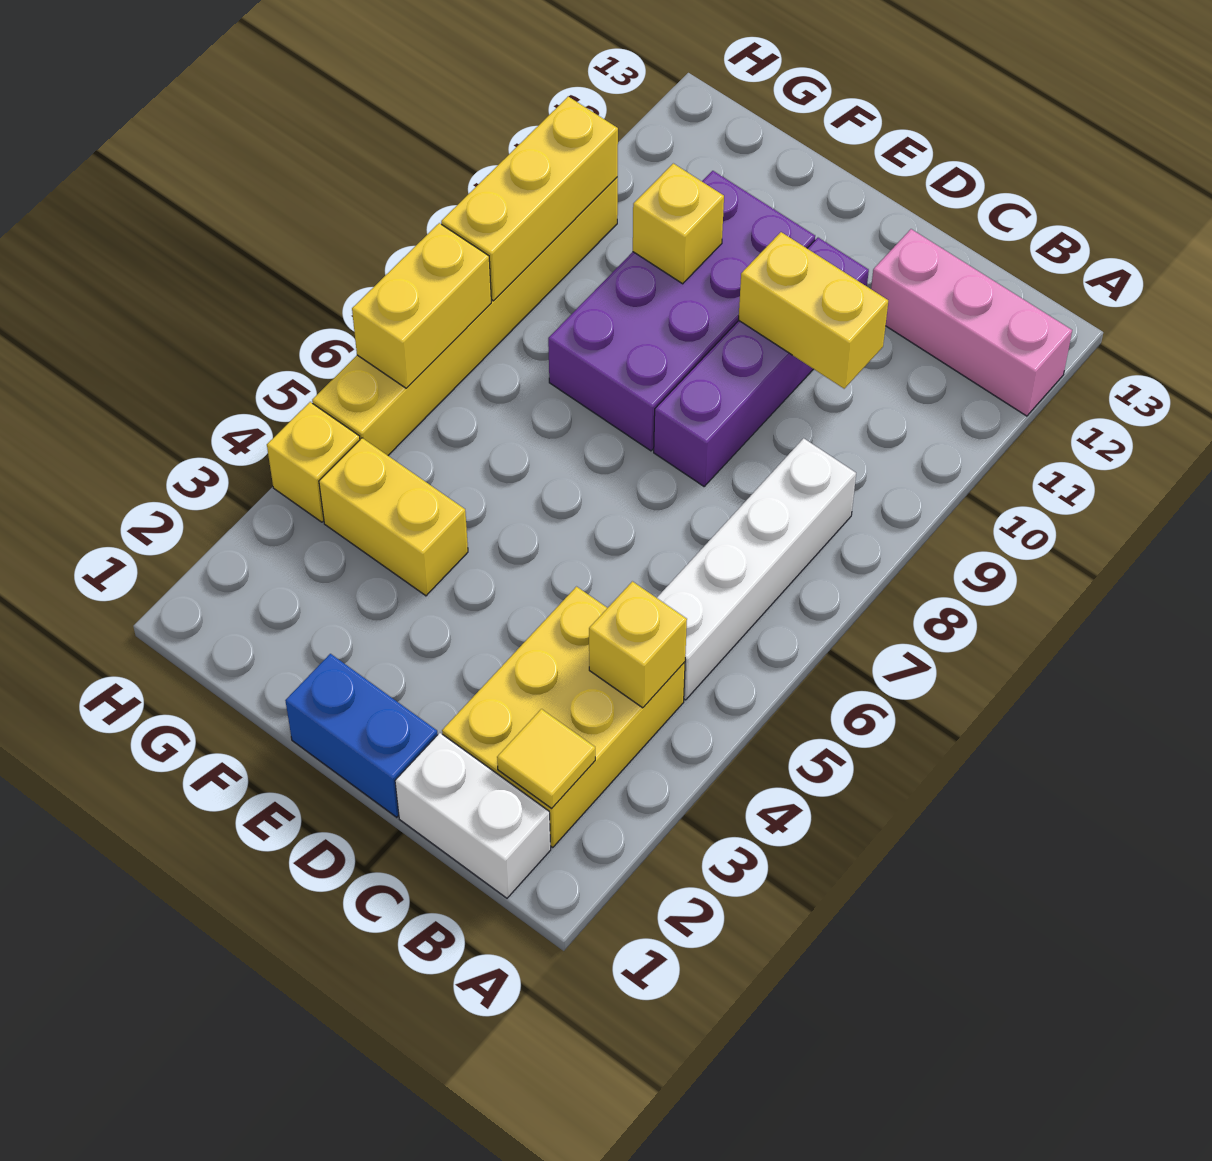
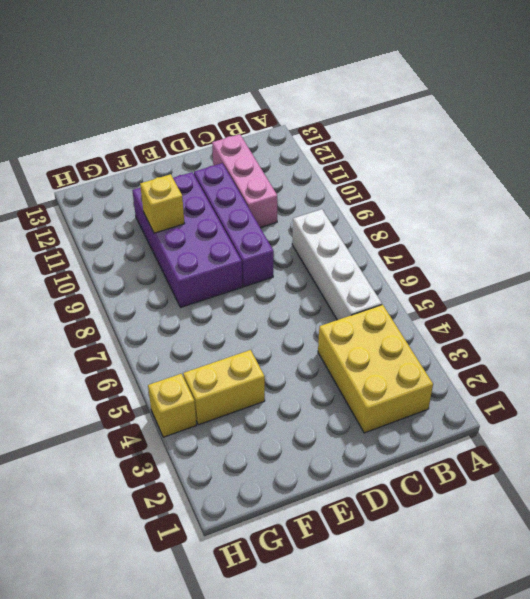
pink 1x3 brick [212,134,277,228] -> pink 1x3 brick turned to [871,229,1072,416]
none -> white 1x2 brick [395,733,551,898]
none -> blue 1x2 brick [285,654,438,817]
none -> yellow 1x6 brick [312,177,618,455]

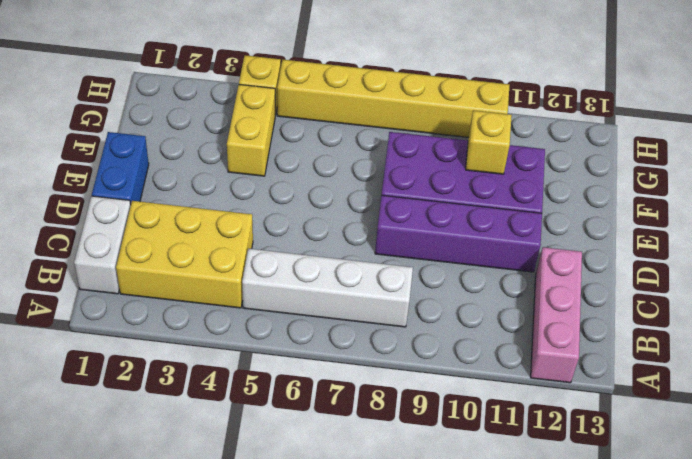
none -> yellow 1x1 tile [497,709,595,809]
none -> yellow 1x1 brick [589,581,687,708]
none -> yellow 1x2 brick [739,232,888,389]

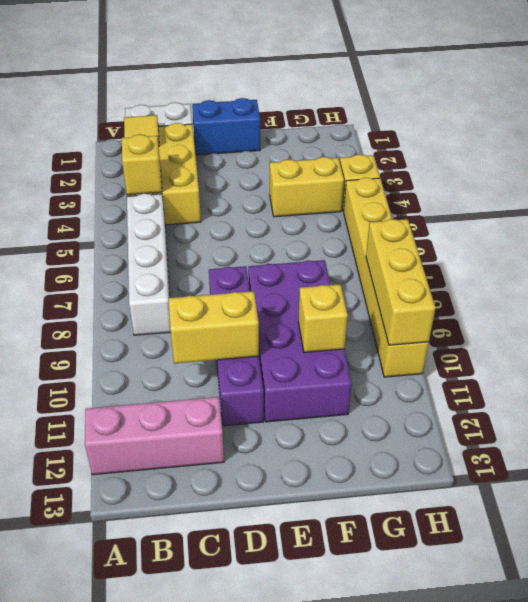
none -> yellow 1x2 brick [352,223,491,388]

